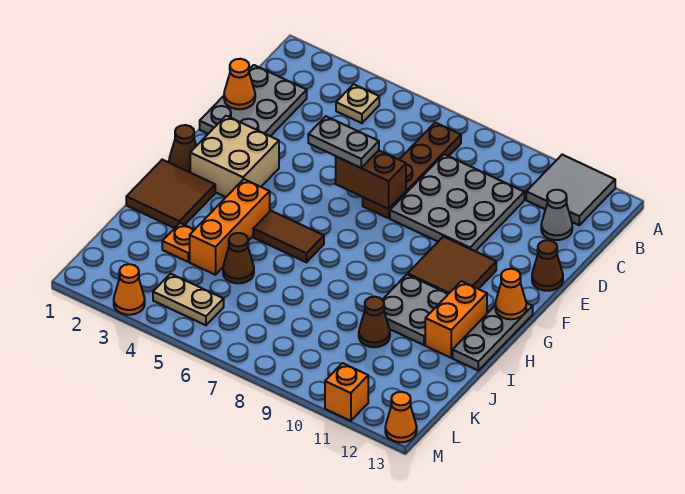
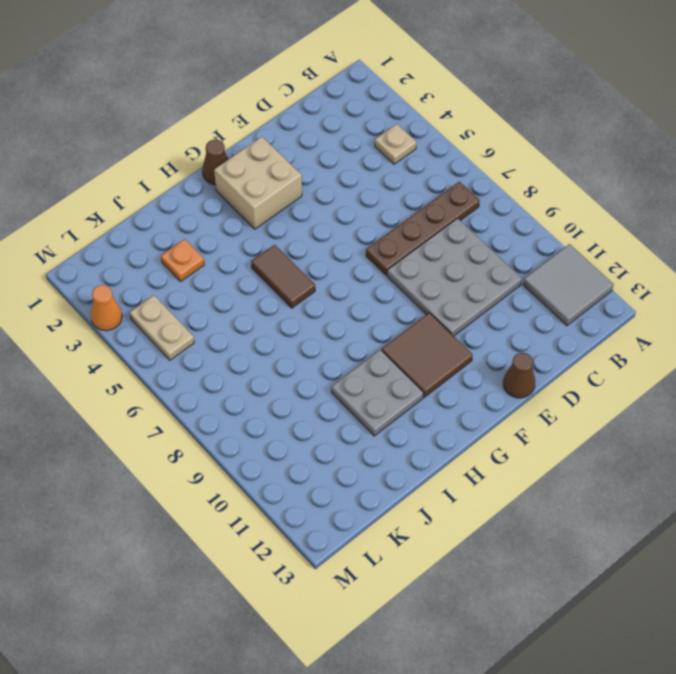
none -> grey 2x3 plate [200,65,307,136]
none -> grey 1x1 cone [541,190,572,240]
none -> grey 1x3 plate [453,303,533,370]

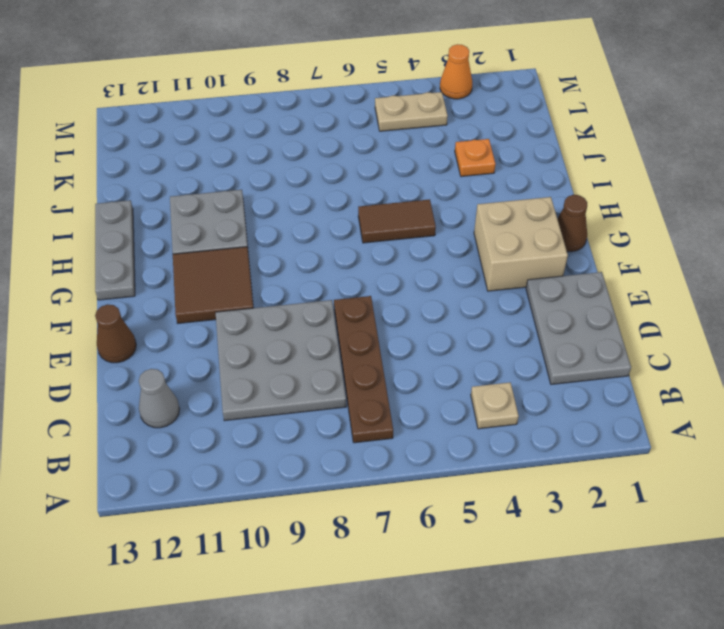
none -> grey 2x2 tile [526,155,615,225]
none -> brown 2x2 tile [126,160,215,228]
none -> orange 1x3 brick [190,179,270,275]

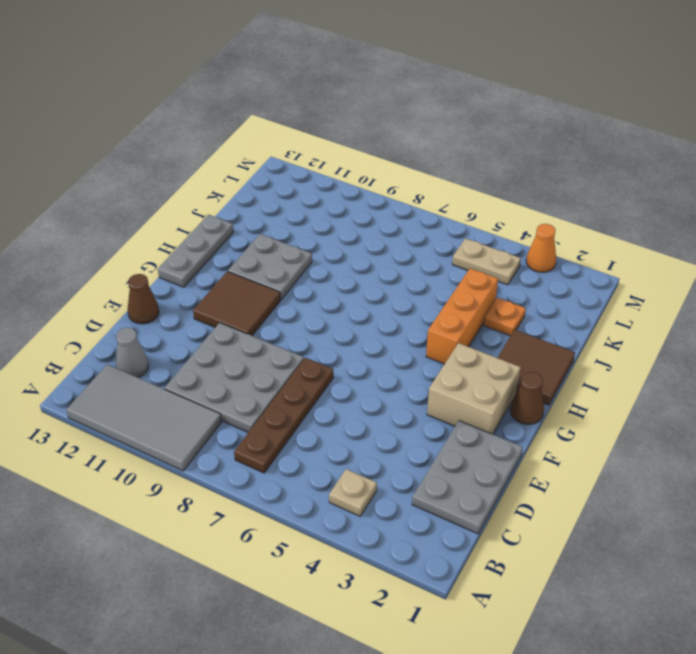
grey 2x4 tile [66,364,222,471] -> grey 2x2 tile [526,155,615,225]
none -> brown 1x2 tile [253,211,324,262]
none -> orange 1x2 brick [425,281,487,358]
none -> brown 1x1 cone [223,233,254,283]

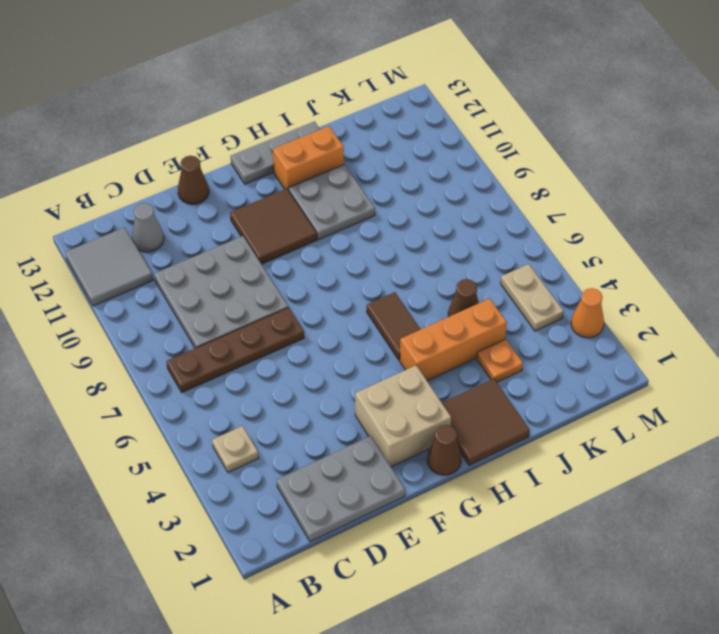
none -> brown 1x1 cone [359,297,390,347]
none -> orange 1x1 brick [325,363,368,421]
none -> orange 1x1 cone [385,392,417,442]

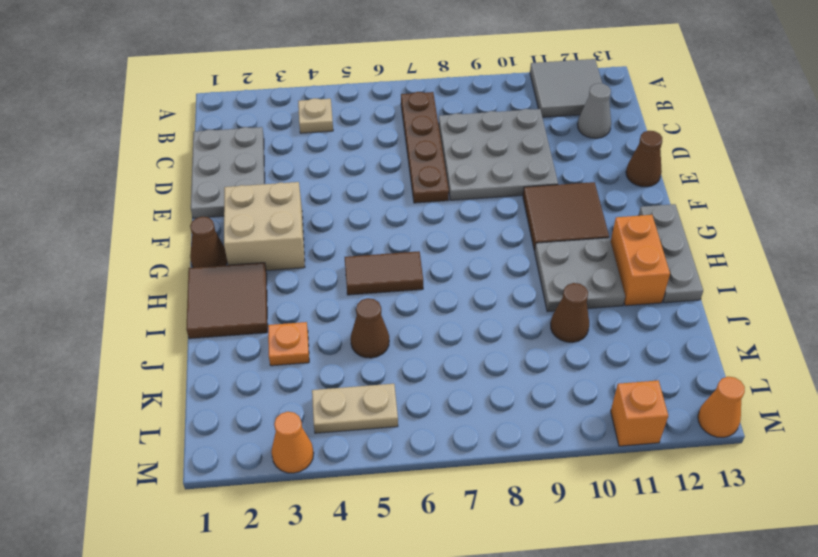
none -> orange 1x3 brick [190,179,270,275]
none -> orange 1x1 cone [224,59,255,109]
none -> brown 1x2 brick [336,150,406,209]

